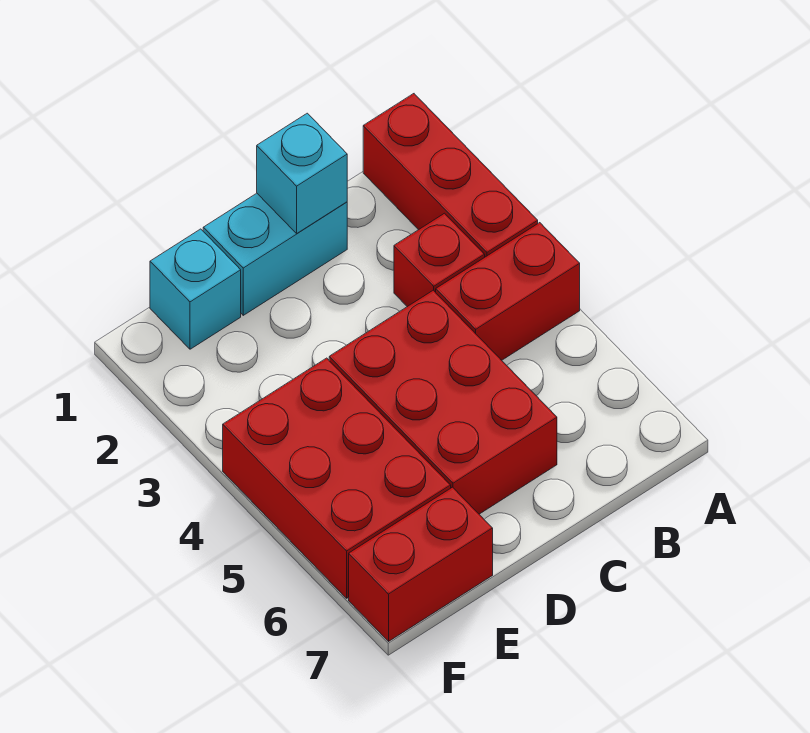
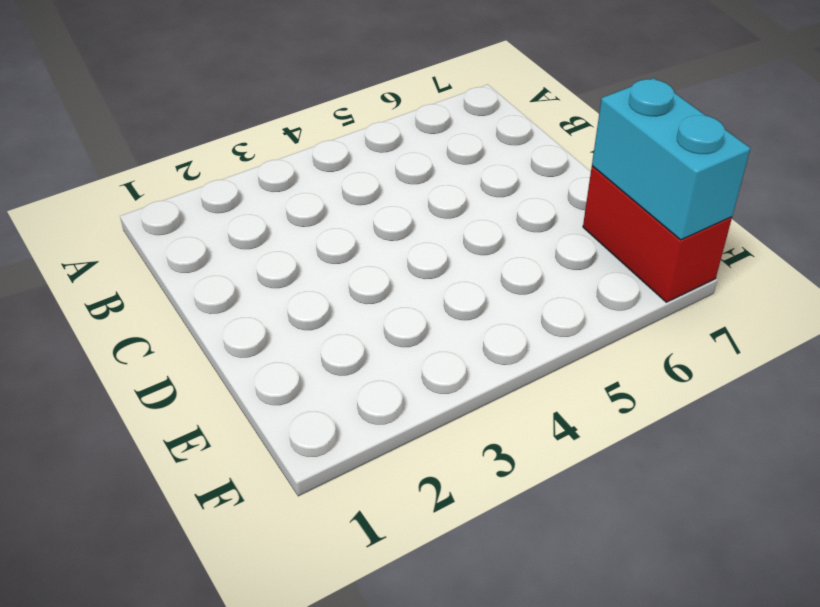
cyan 1x2 brick [592,78,750,240] -> cyan 1x2 brick moved to [203,193,347,315]
none -> red 1x3 brick [363,94,538,257]
none -> red 1x2 brick [436,223,580,360]

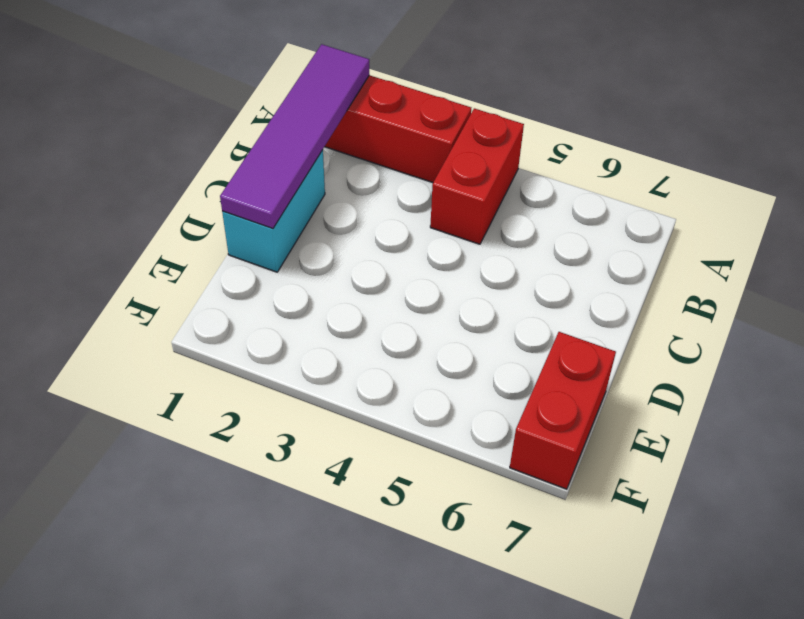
purple 1x4 tile [220,44,369,229] -> cyan 1x1 brick [257,113,347,233]
none -> red 1x1 brick [394,213,485,307]
none -> red 2x3 brick [329,290,557,514]

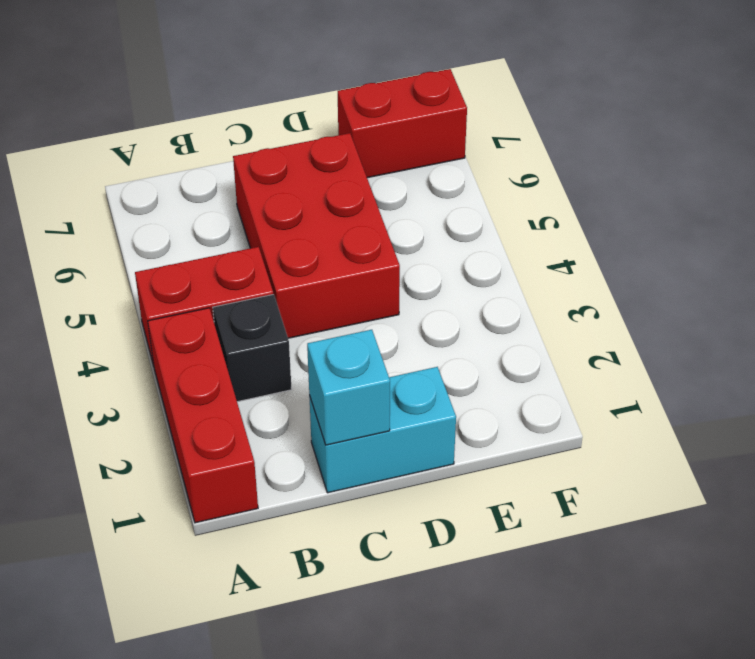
black 1x1 brick [213,294,292,402] -> red 1x1 brick [394,213,485,307]
none -> cyan 1x1 brick [150,229,241,349]
none -> red 2x3 brick [223,358,451,598]

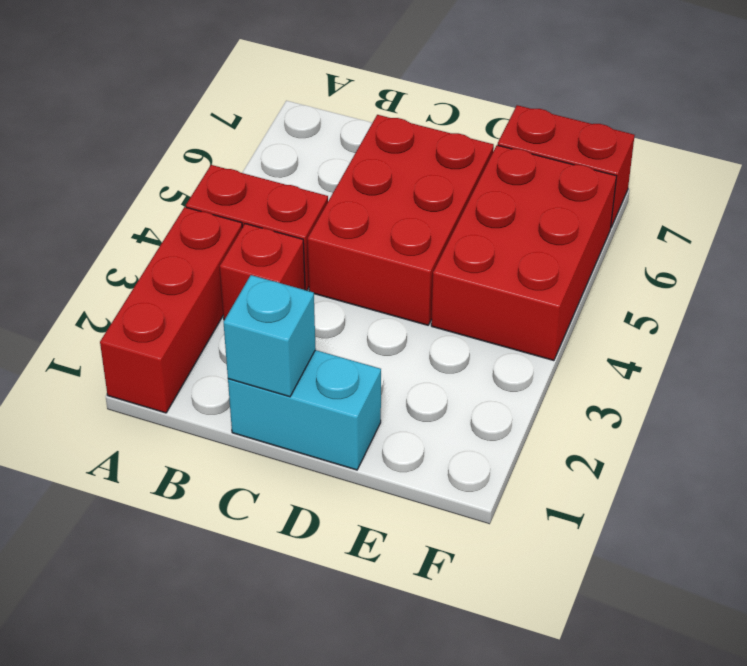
none -> cyan 1x1 brick [150,229,241,349]

